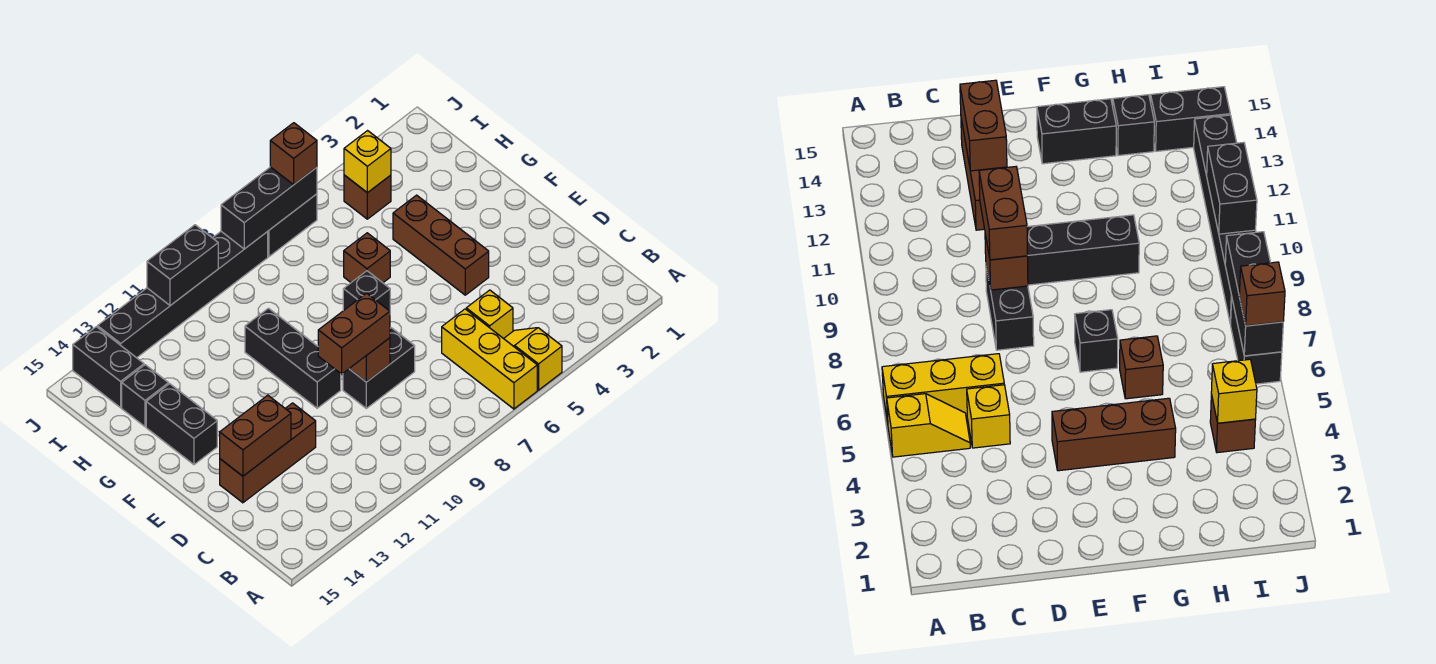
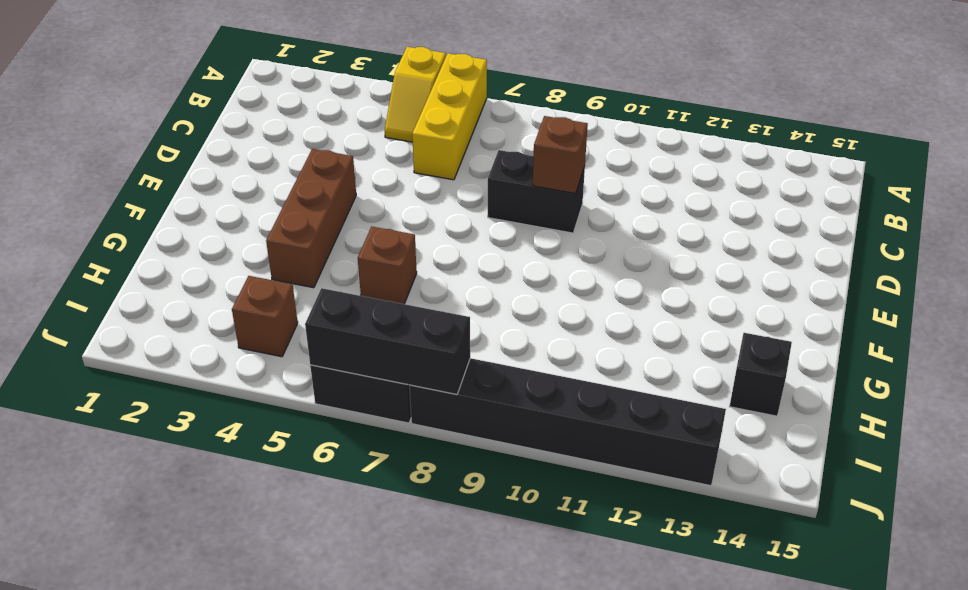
none -> yellow 1x1 brick [466,290,513,339]
none -> brown 1x3 brick [220,403,316,503]
none -> black 1x3 brick [245,308,341,408]

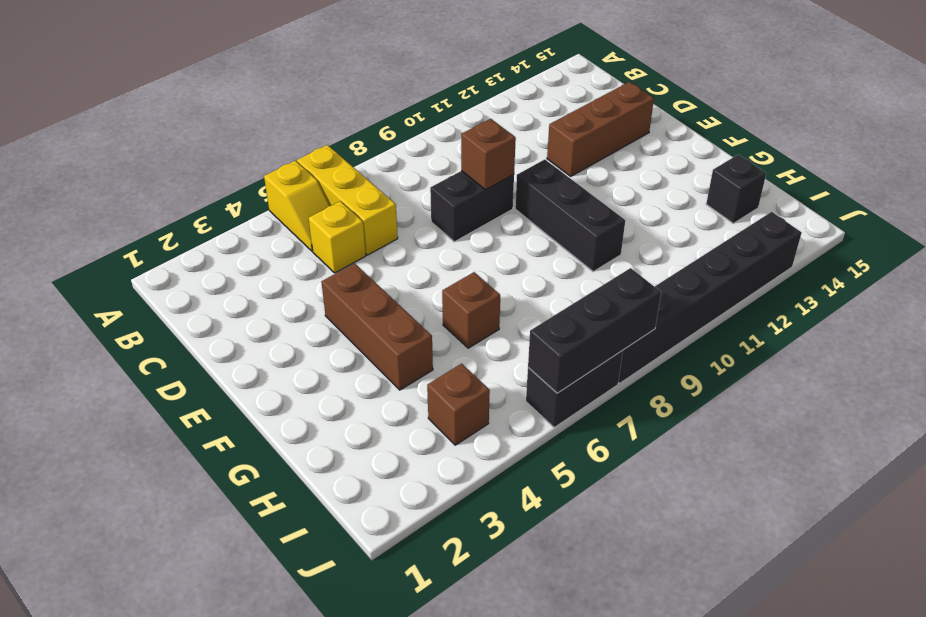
none -> black 1x1 brick [343,271,390,311]
none -> black 1x2 brick [146,384,217,465]
none -> black 1x2 brick [73,327,144,408]

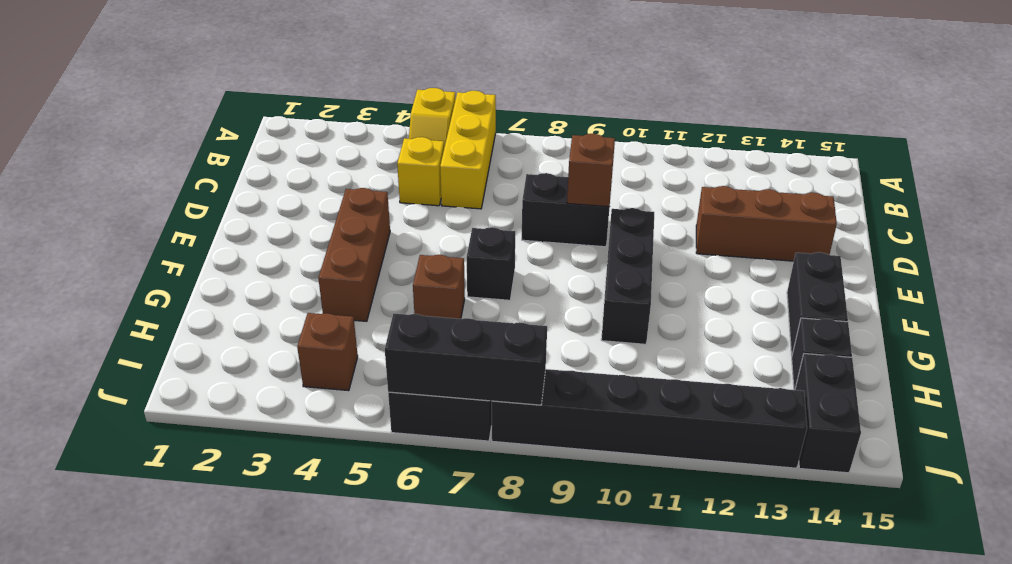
none -> brown 1x2 brick [220,395,291,476]
none -> yellow 1x1 brick [344,131,391,193]
none -> black 1x2 brick [147,225,218,306]

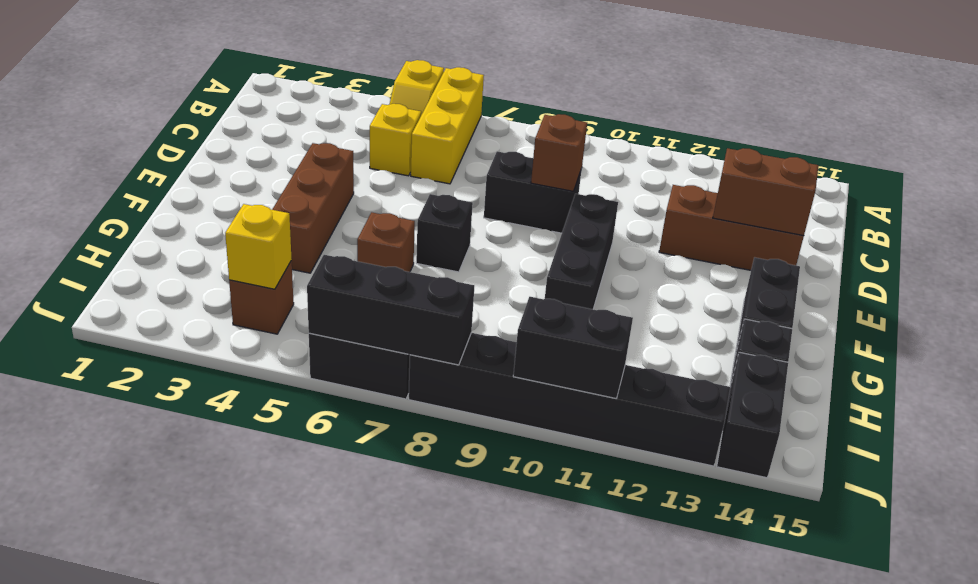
none -> brown 1x2 brick [318,293,390,374]
none -> brown 1x1 brick [270,123,317,185]

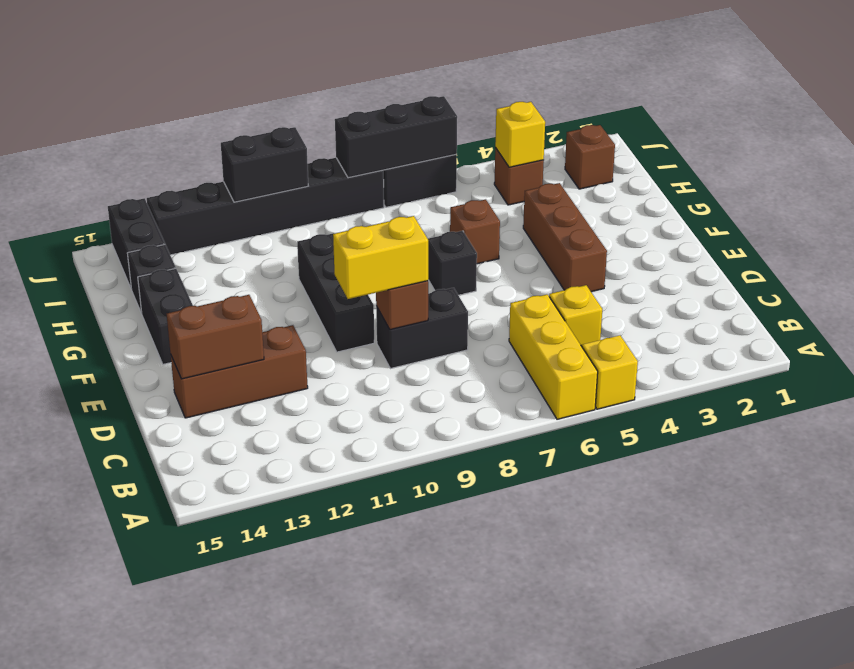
yellow 1x2 brick [333,216,428,299] -> brown 1x2 brick [318,293,390,374]
brown 1x1 brick [565,125,615,189] -> brown 1x1 brick moved to [270,123,317,185]

